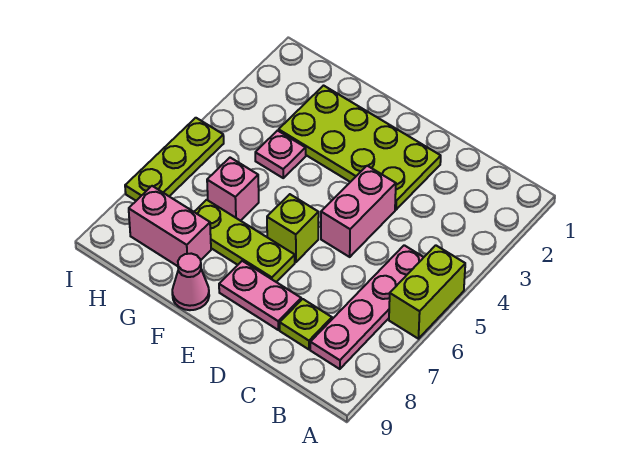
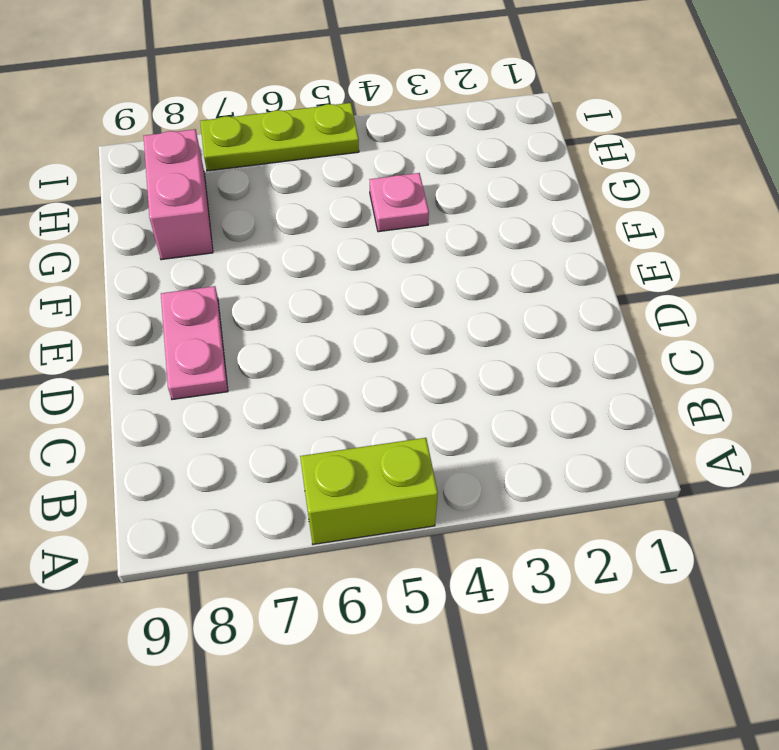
none -> pink 1x4 plate [310,245,424,369]
none -> lime 1x1 plate [280,299,332,349]
none -> lime 2x4 plate [279,86,441,210]

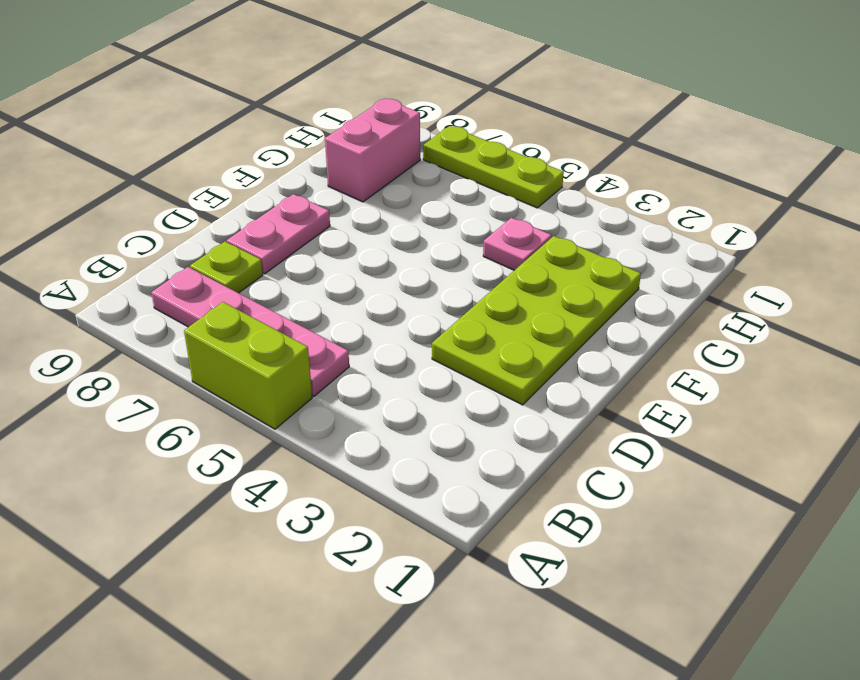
none -> pink 1x2 brick [321,166,396,257]
none -> lime 1x1 brick [267,194,319,262]
none -> lime 1x3 plate [194,200,295,282]

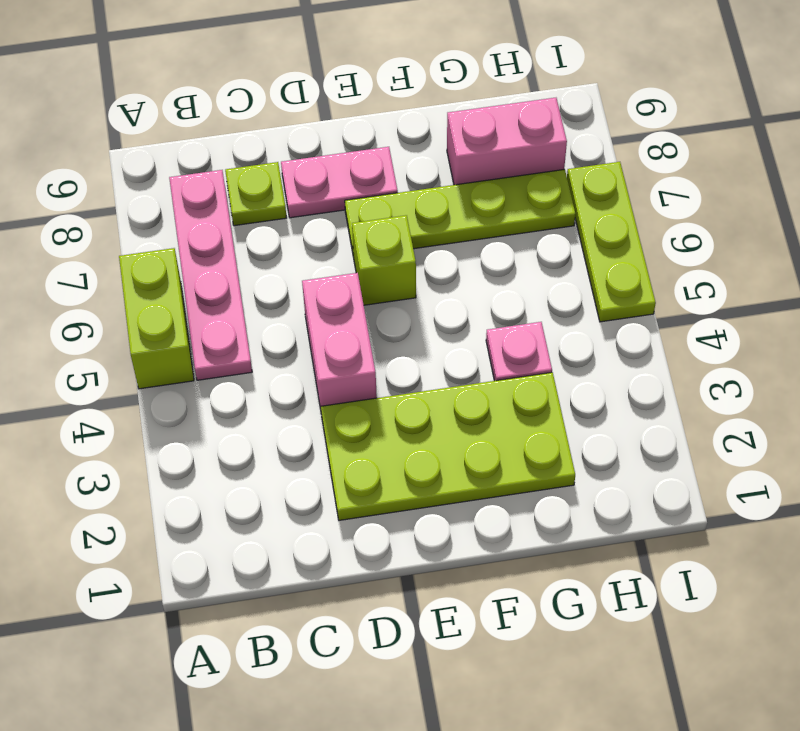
lime 1x4 plate [345,169,575,257] -> lime 1x3 plate [194,200,295,282]
none -> pink 1x1 cone [172,254,209,310]
none -> pink 1x1 brick [207,158,259,221]

